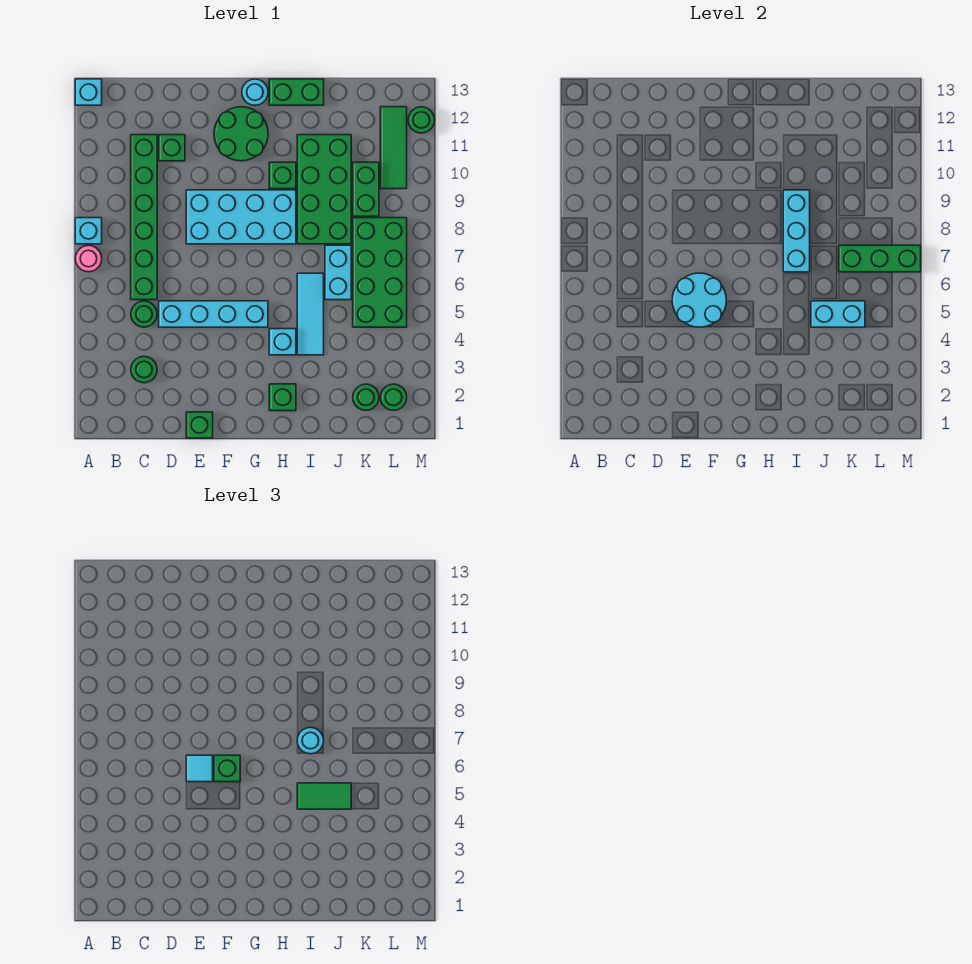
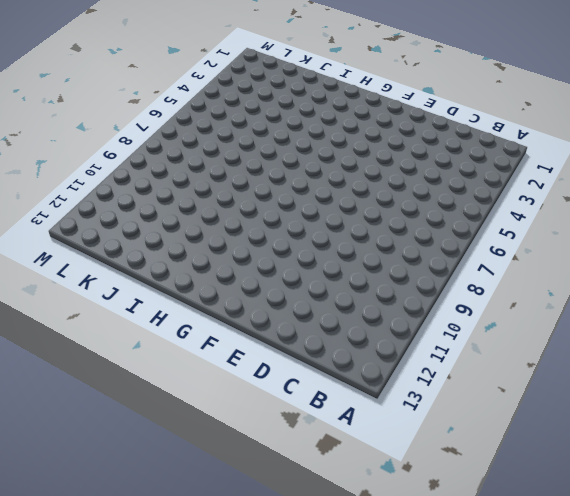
none -> pink 1x1 round brick [75,245,102,272]
none -> cyan 1x1 brick [75,218,102,244]
none -> cyan 1x1 brick [75,79,102,105]
none -> green 1x1 round brick [131,356,157,383]

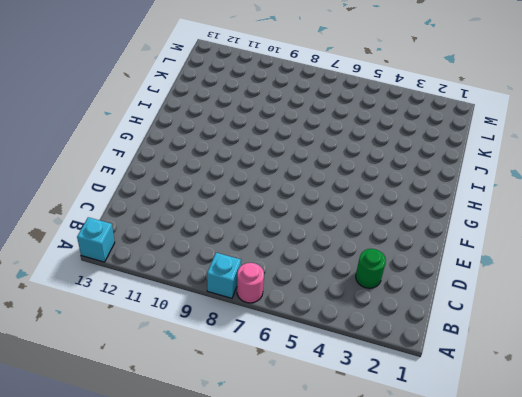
none -> green 1x1 round brick [131,301,157,327]
none -> green 1x6 brick [131,135,157,300]
none -> cyan 1x4 brick [159,301,268,327]
none -> green 1x1 brick [159,135,185,161]

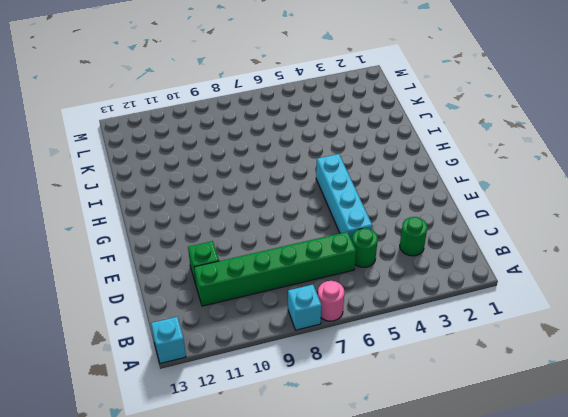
none -> green 1x1 brick [186,412,213,438]
none -> cyan 2x4 brick [186,190,296,244]
none -> green 2x2 round brick [214,107,268,161]
none -> cyan 1x1 round brick [242,79,268,105]

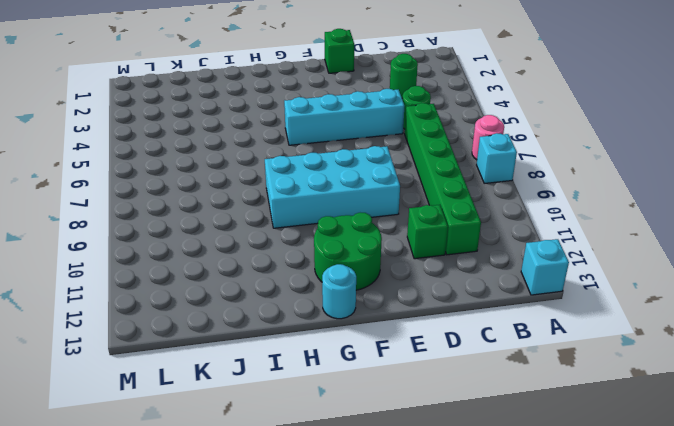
none -> green 1x1 brick [269,384,296,411]
none -> cyan 1x1 brick [269,329,296,355]
none -> green 1x1 brick [269,162,296,189]
none -> green 1x2 brick [269,79,324,105]

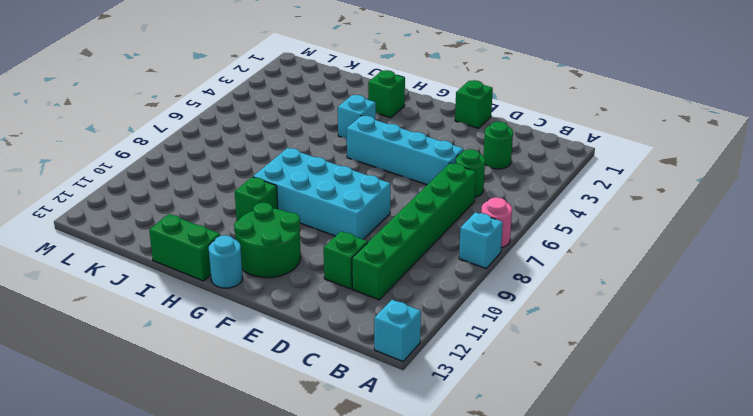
none -> cyan 1x3 tile [297,273,324,355]
none -> green 2x4 brick [297,135,351,244]
none -> cyan 1x2 brick [325,245,351,300]
none -> green 1x1 round brick [353,384,379,410]

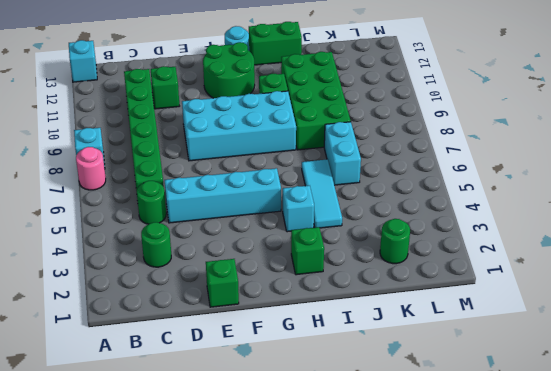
none -> green 2x4 brick [353,218,407,327]
none -> green 1x2 brick [353,162,379,216]
none -> green 1x1 round brick [380,384,407,410]
none -> green 1x3 tile [380,107,407,189]

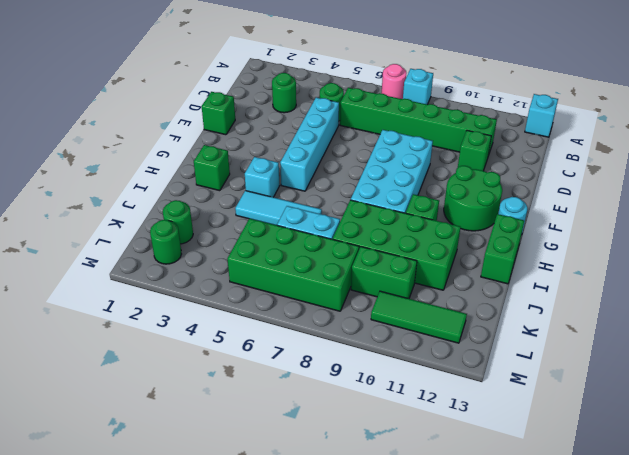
none -> green 1x1 round brick [408,107,434,133]
none -> cyan 2x2 round brick [672,273,726,327]
none -> cyan 1x3 brick [783,190,810,272]
none -> cyan 1x2 brick [811,301,865,327]

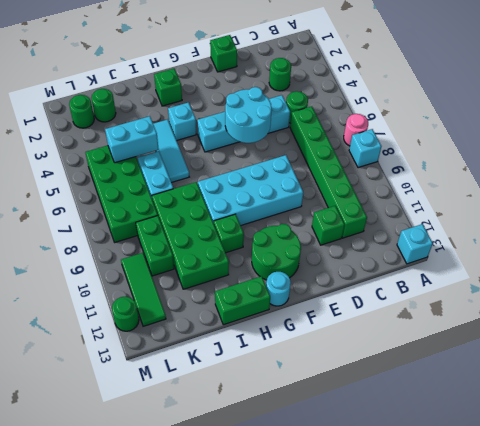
none -> cyan 1x3 brick [783,190,810,272]
none -> green 1x3 brick [839,245,921,272]
none -> cyan 1x1 tile [186,755,213,782]
none -> green 1x1 brick [214,755,240,782]

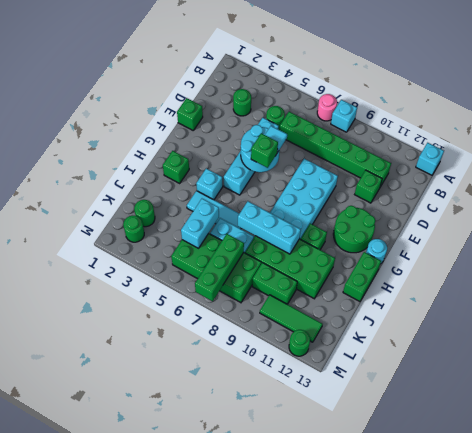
none -> green 1x2 tile [297,783,351,809]
none -> cyan 1x1 round brick [297,727,324,754]

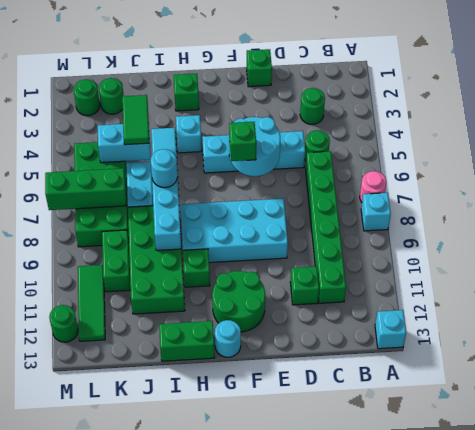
green 1x2 tile [122,95,149,145] -> green 1x2 tile turned to [297,783,351,809]
none -> cyan 1x1 tile [186,755,213,782]

